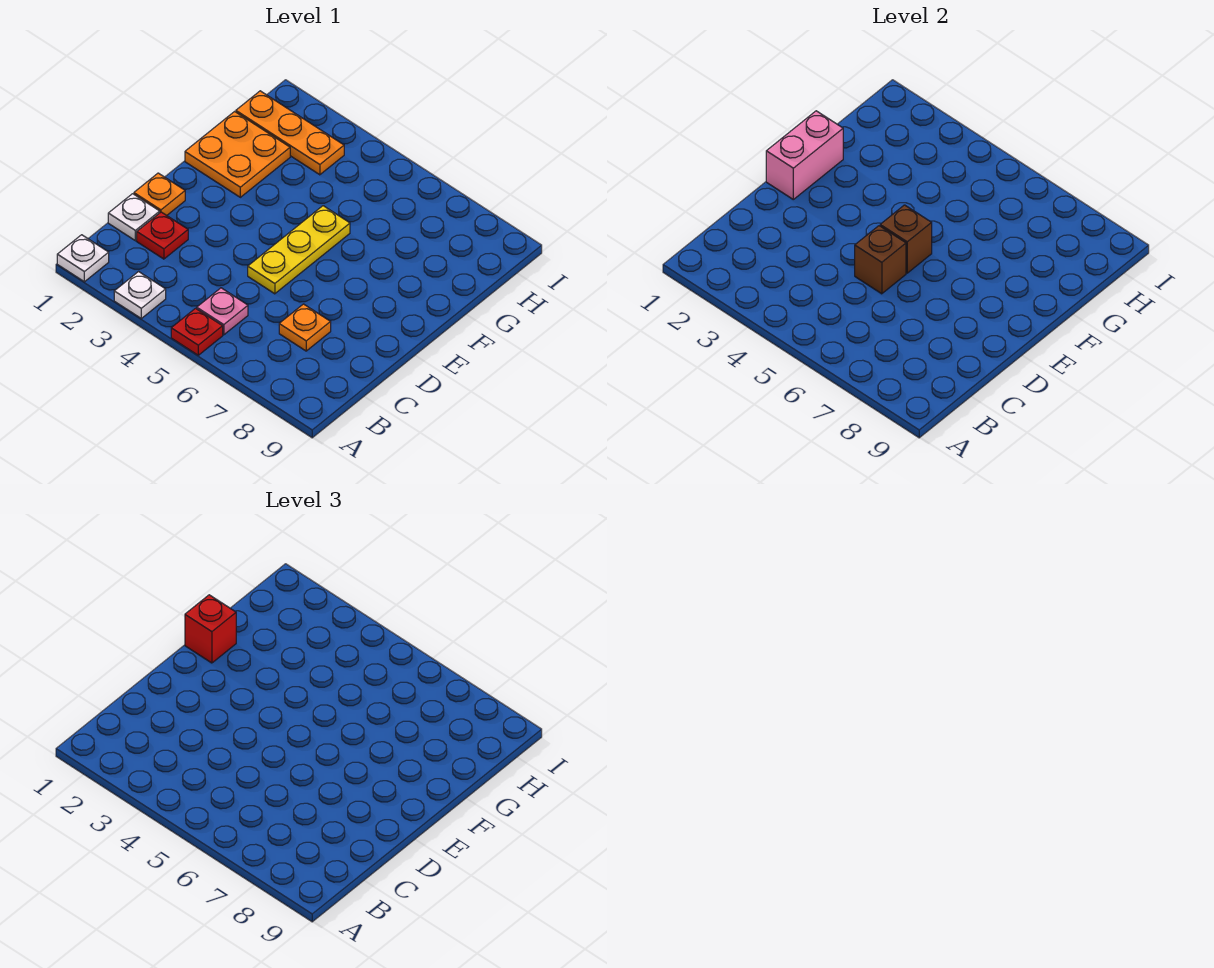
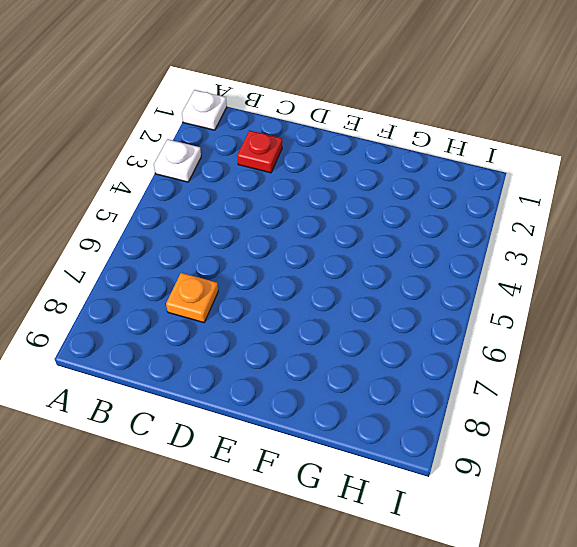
none -> red 1x1 plate [171,308,223,355]
none -> pink 1x1 plate [197,288,248,335]
none -> white 1x1 plate [108,194,160,241]

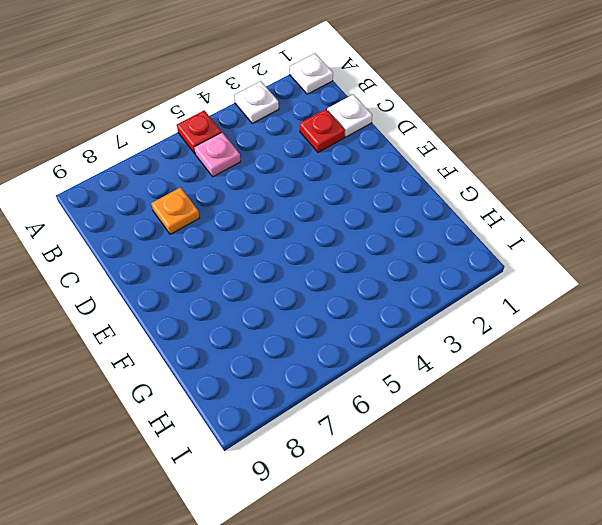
none -> orange 1x1 plate [134,173,185,215]
none -> yellow 1x3 plate [248,206,350,294]
none -> orange 2x2 plate [185,111,290,197]

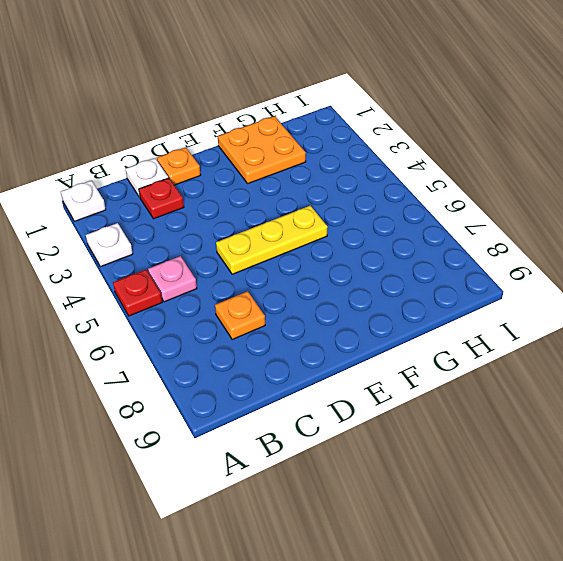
none -> orange 1x3 plate [236,91,344,175]
none -> brown 1x1 brick [855,226,906,294]
none -> pink 1x2 brick [766,111,843,199]

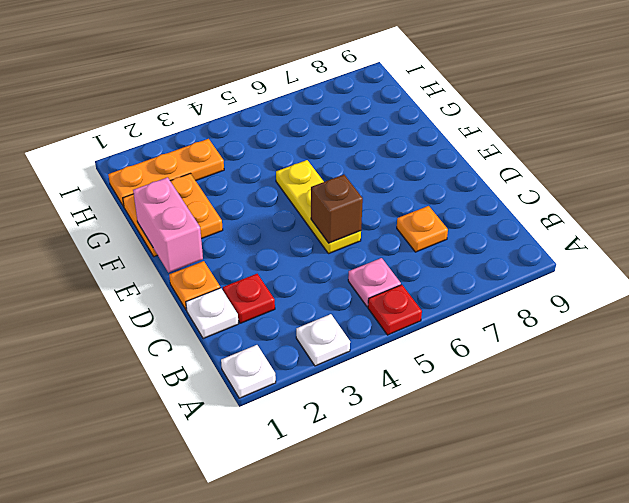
none -> brown 1x1 brick [880,205,932,273]
none -> red 1x1 brick [185,595,236,663]

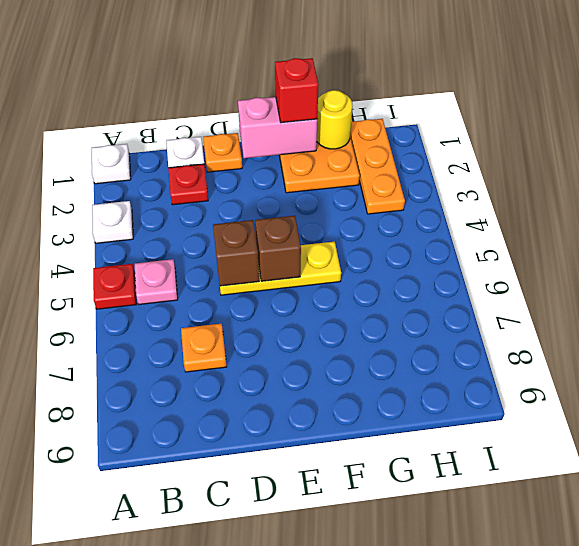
yellow 1x1 round brick [317,90,353,149] -> none

